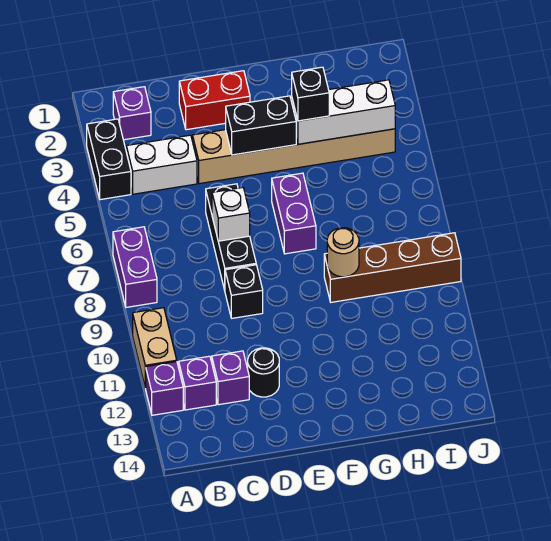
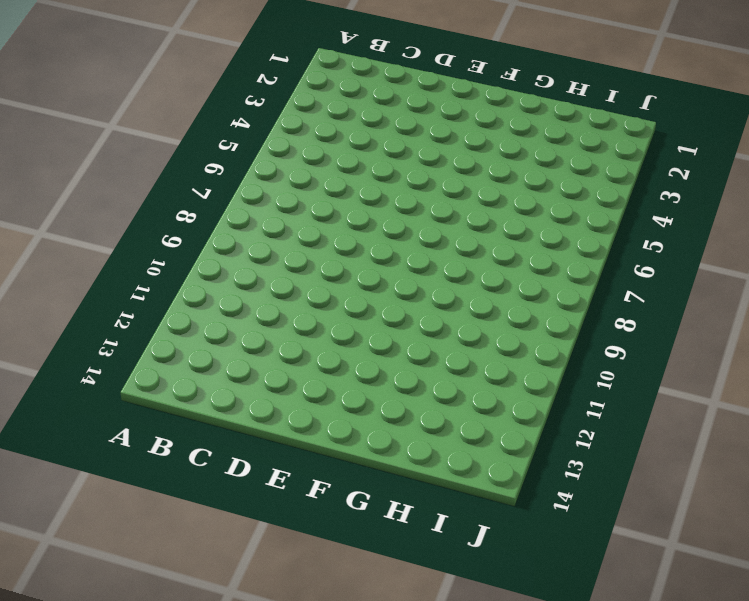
none -> black 1x2 brick [87,119,131,200]
none -> purple 1x2 brick [113,227,157,307]
none -> tan 1x2 brick [133,308,177,388]

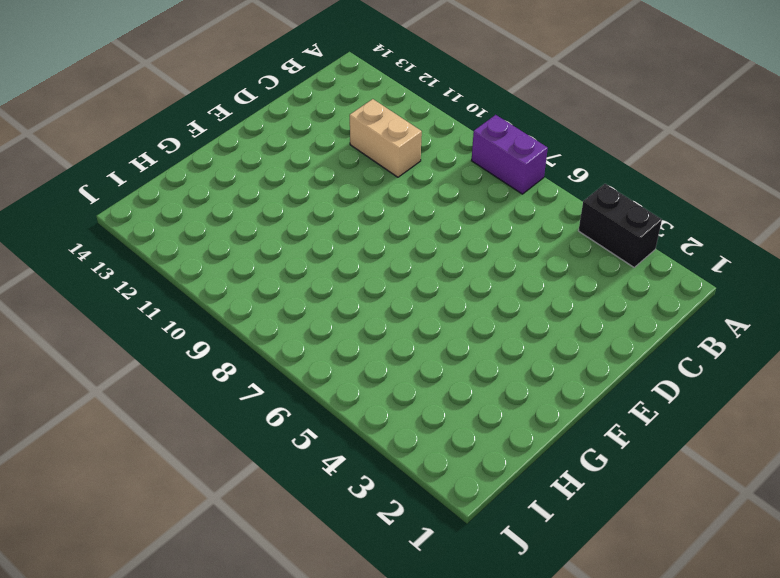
tan 1x2 brick [350,99,422,177] -> tan 1x2 brick moved to [133,308,177,388]
none -> purple 1x1 brick [146,362,183,415]
none -> purple 1x1 brick [113,87,151,140]
none -> white 1x2 brick [126,135,197,194]

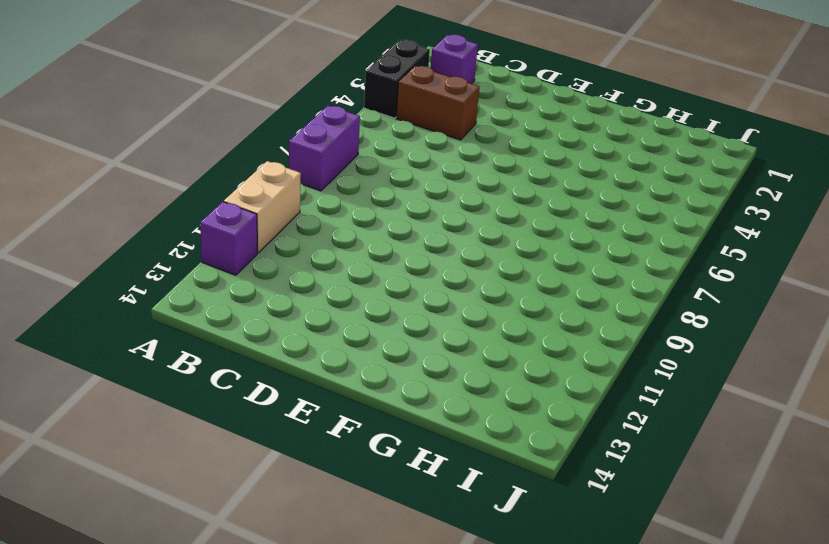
brown 1x2 brick [396,66,480,140] -> white 1x2 brick [126,135,197,194]
none -> purple 1x1 brick [179,356,216,410]
none -> purple 1x1 brick [212,351,249,405]
none -> red 1x2 brick [179,71,250,130]

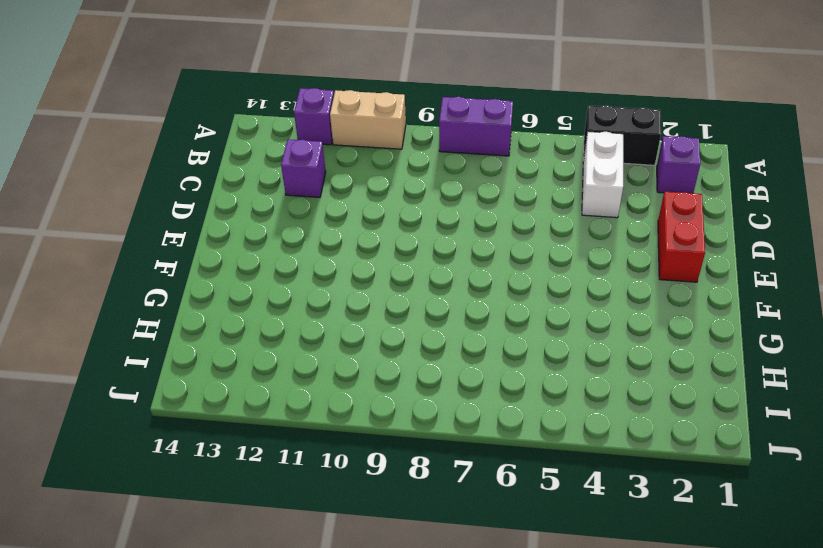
none -> purple 1x1 brick [179,356,216,410]
none -> tan 1x6 brick [192,129,395,184]
none -> black 1x3 brick [206,184,256,290]

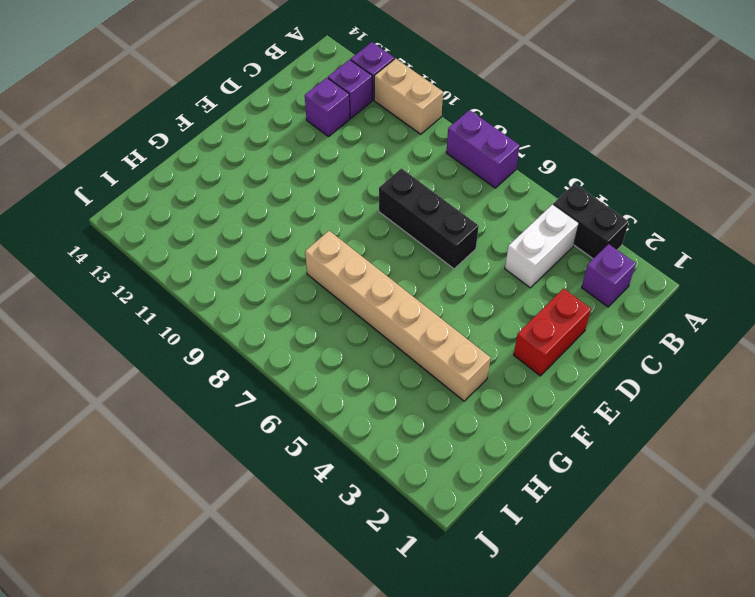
tan 1x6 brick [305,231,491,401] -> tan 1x6 brick turned to [192,129,395,184]
none -> black 1x1 brick [225,265,263,318]
none -> black 1x1 round brick [248,348,279,397]
none -> purple 1x2 brick [272,173,316,254]

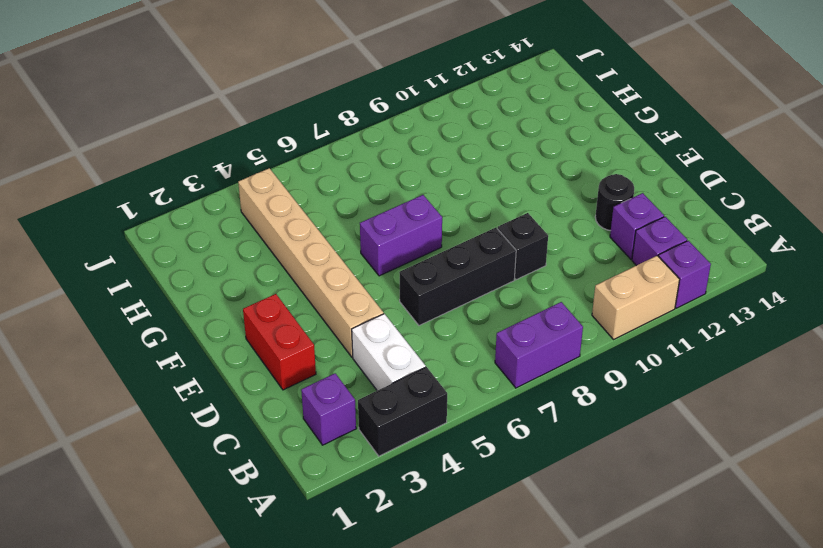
none -> brown 1x4 brick [324,233,461,302]
none -> white 1x1 brick [212,188,250,241]
none -> black 1x2 brick [226,96,296,155]

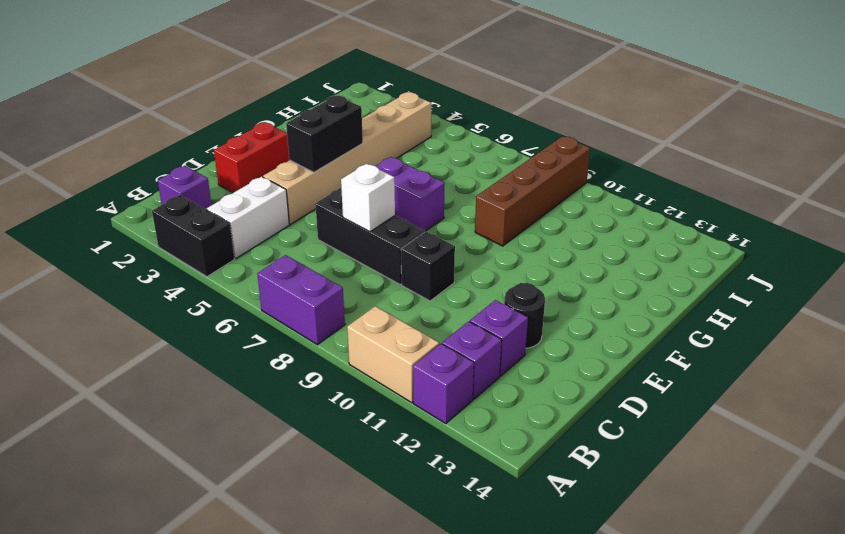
none -> white 1x3 brick [292,80,395,144]
none -> tan 1x1 round brick [327,228,359,277]
none -> black 1x1 brick [292,67,329,121]

